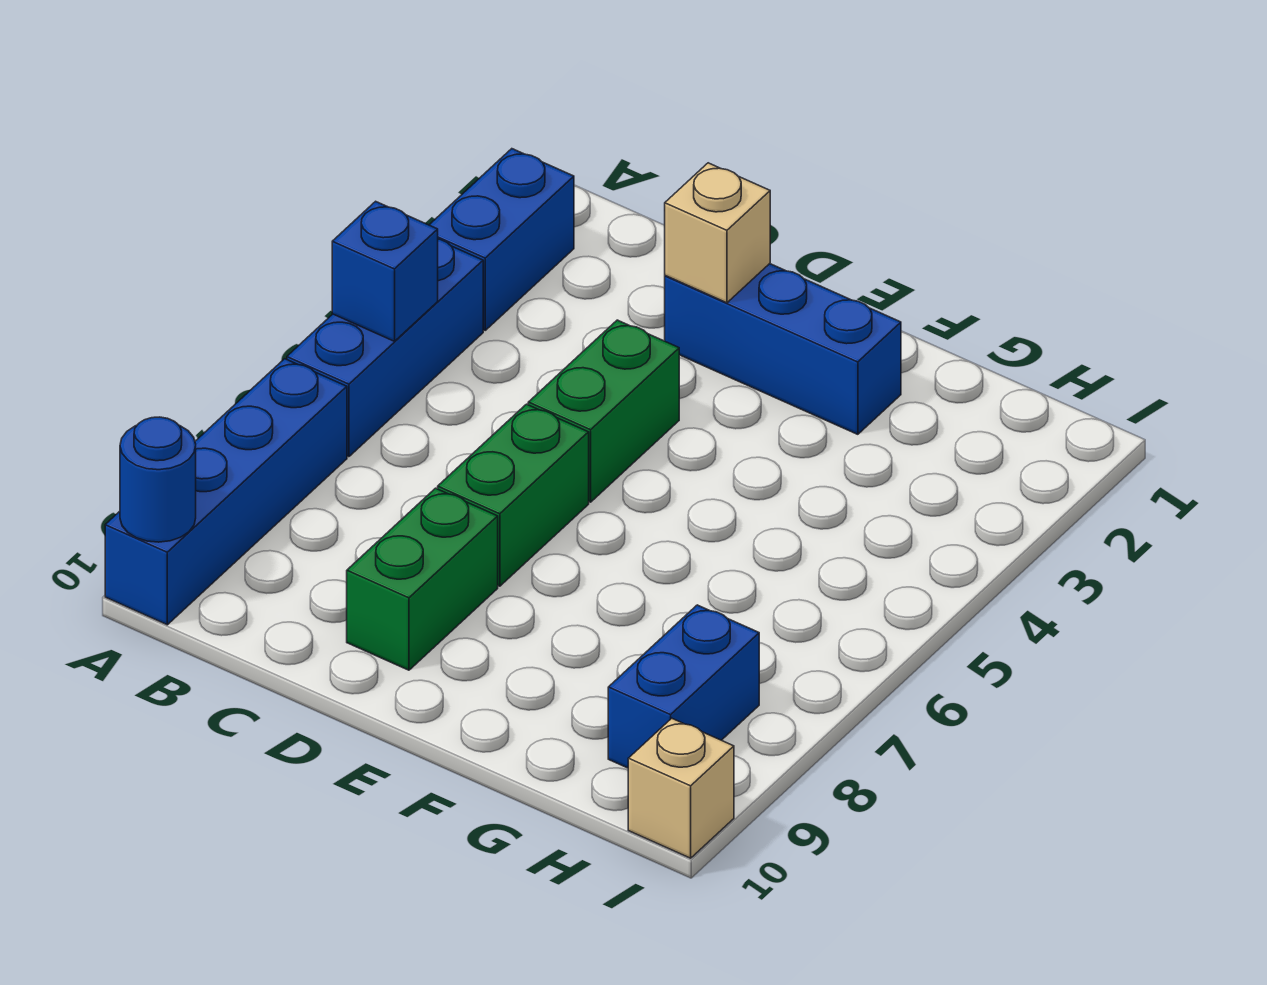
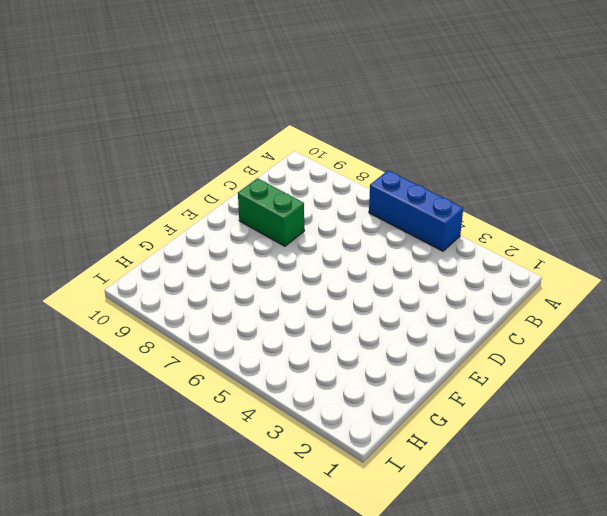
none -> blue 1x2 brick [430,149,574,330]
none -> blue 1x4 brick [105,359,347,625]
none -> blue 1x3 brick [665,264,901,434]

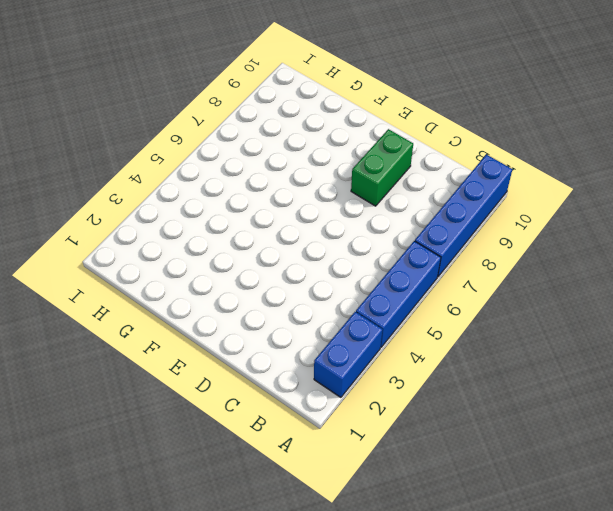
none -> blue 1x3 brick [665,264,901,434]
none -> green 1x2 brick [528,320,679,502]
none -> green 1x2 brick [438,404,589,586]

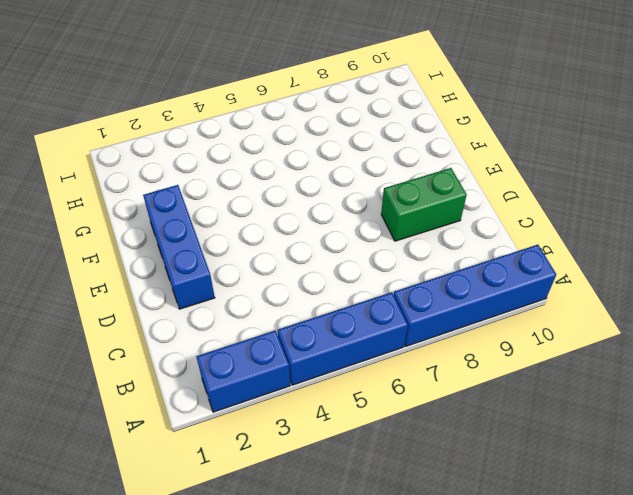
none -> green 1x2 brick [528,320,679,502]
none -> green 1x2 brick [438,404,589,586]
none -> blue 1x2 brick [608,605,759,768]

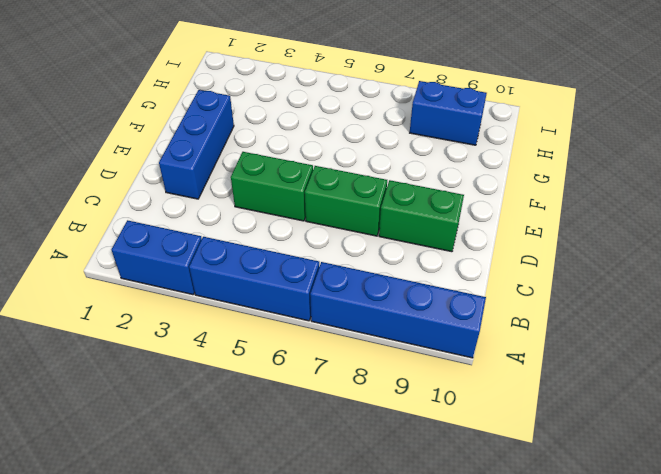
none -> tan 1x1 brick [628,718,734,858]
none -> blue 1x1 brick [332,201,438,341]
none -> blue 1x1 round brick [120,417,196,542]

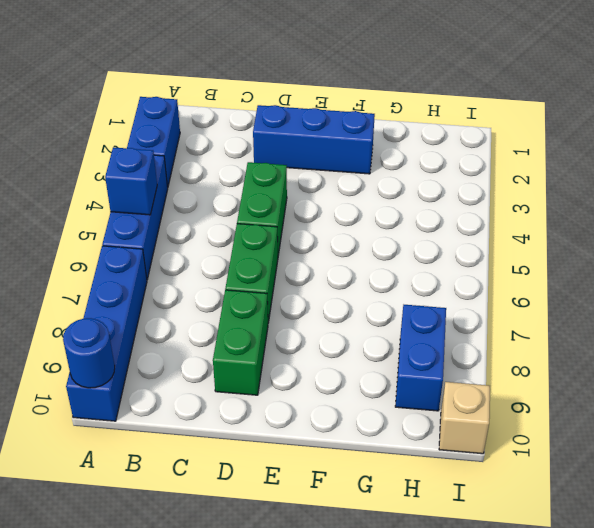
none -> tan 1x1 brick [665,163,770,303]

